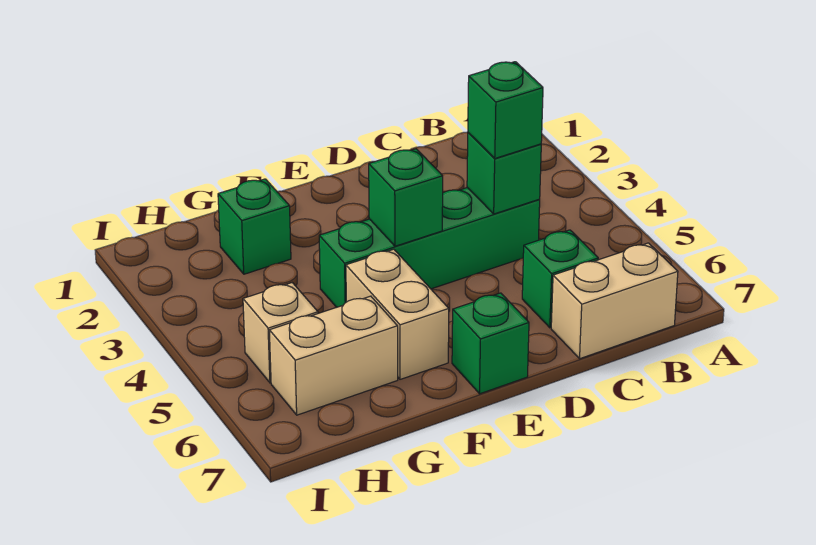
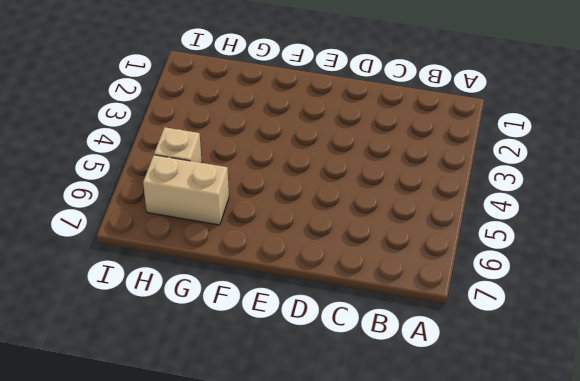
none -> tan 1x2 brick [551,243,678,359]
none -> green 1x4 brick [319,188,540,307]

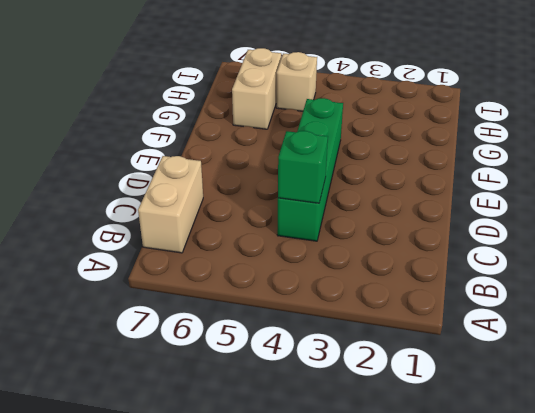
none -> green 1x1 brick [522,230,598,328]
none -> green 1x1 brick [452,293,529,394]

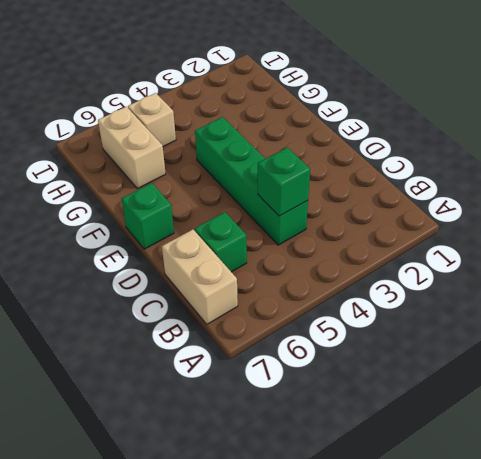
none -> tan 1x2 brick [346,249,449,379]
none -> green 1x1 brick [218,179,291,274]

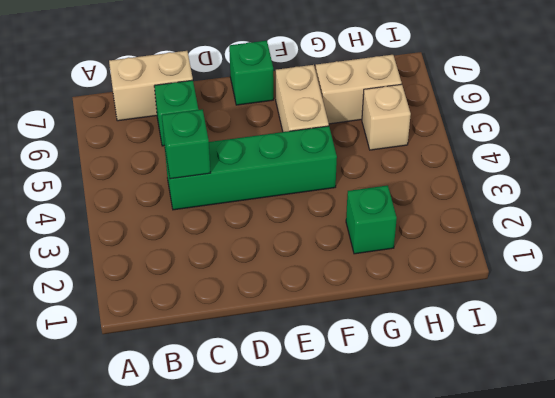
none -> green 1x1 brick [369,149,443,246]
none -> green 1x1 brick [468,62,543,158]

